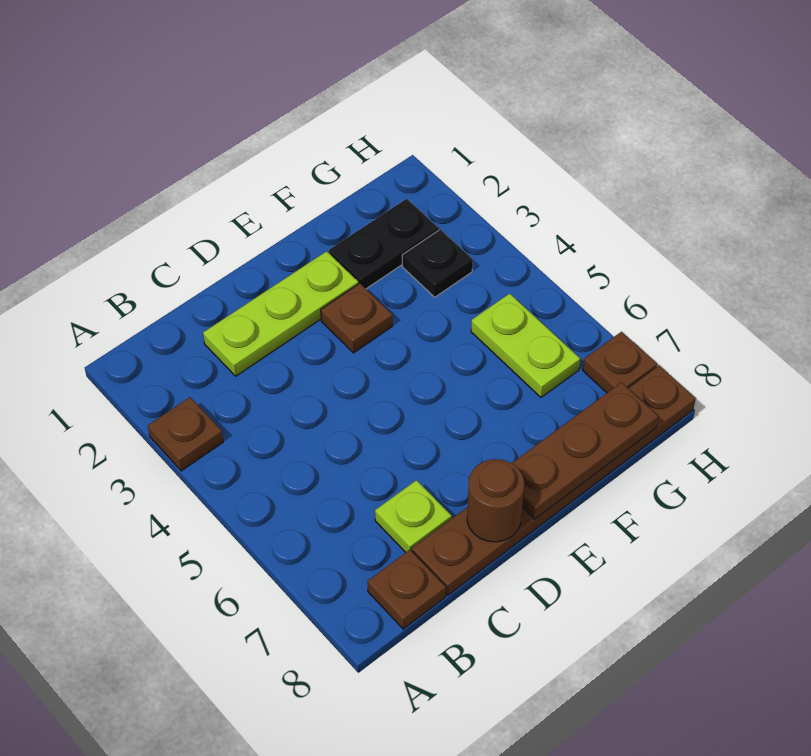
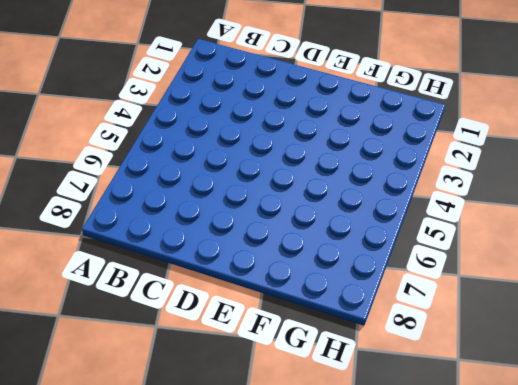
none -> brown 1x1 plate [148,397,223,471]
none -> brown 1x1 plate [367,550,446,629]
none -> lime 1x3 plate [203,251,358,376]

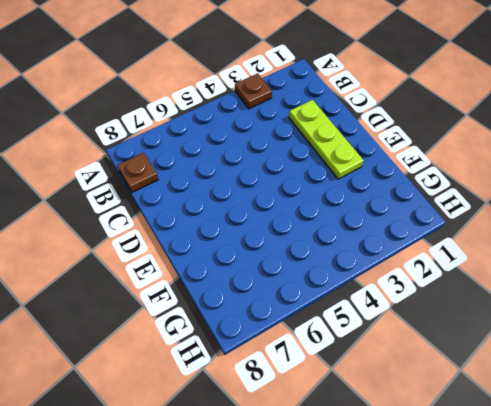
none -> lime 1x1 plate [375,480,452,552]
none -> brown 1x6 plate [412,366,696,595]
none -> brown 1x1 plate [321,283,392,353]

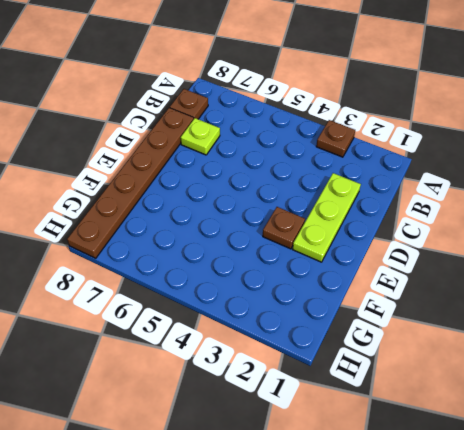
none -> black 1x2 plate [329,199,439,289]
none -> black 1x1 plate [402,230,473,297]
none -> lime 1x2 plate [471,293,580,397]

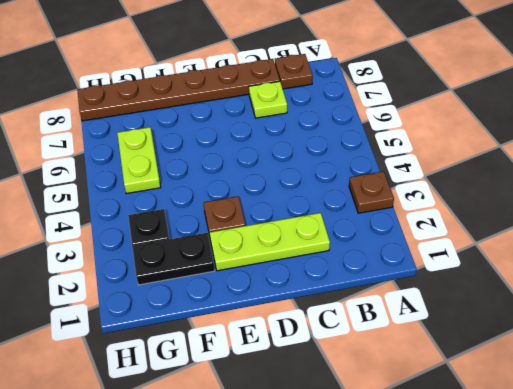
none -> brown 1x1 plate [583,332,657,393]
none -> brown 1x1 round brick [467,459,524,542]
none -> brown 1x3 plate [512,382,658,519]

